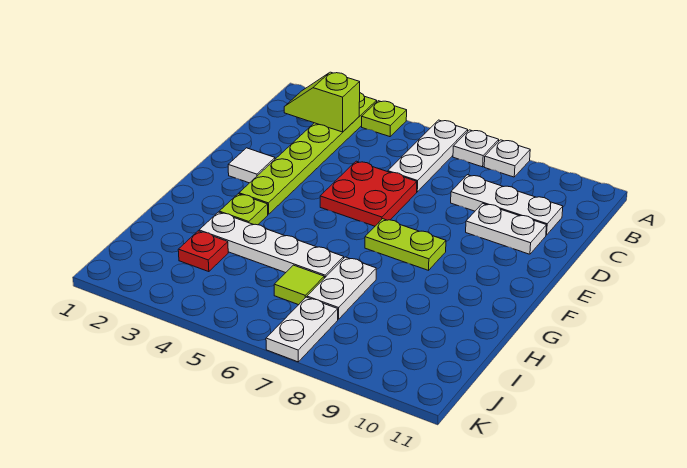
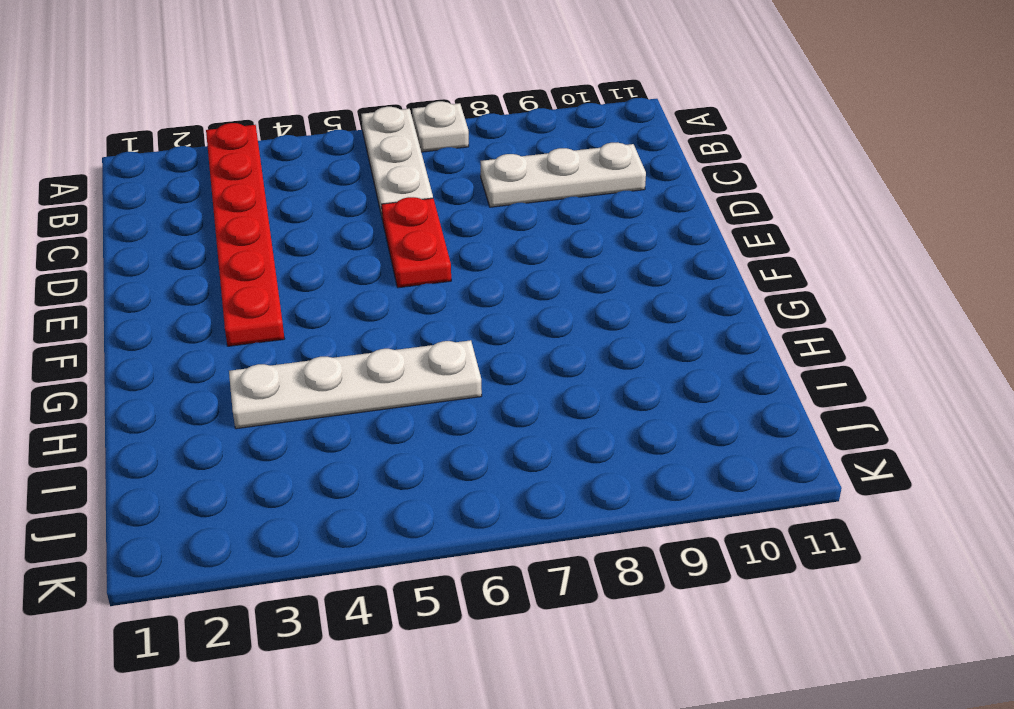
red 1x6 plate [206,123,284,346] -> lime 1x6 plate [239,93,377,214]
red 1x2 plate [382,197,451,288] -> red 2x2 plate [320,161,417,226]
none -> lime 1x1 plate [362,101,407,137]
none -> white 1x1 plate [484,140,530,177]
none -> white 1x2 plate [466,203,546,254]

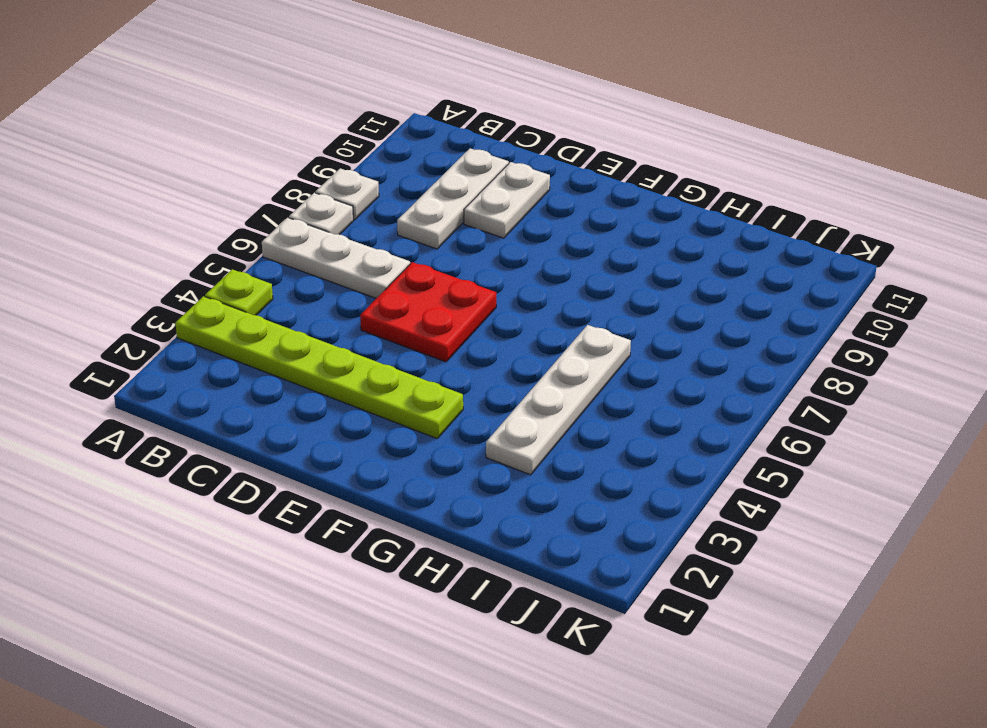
none -> white 1x1 tile [228,148,275,183]
none -> lime 1x2 plate [365,219,446,270]
none -> lime 1x1 plate [219,194,268,225]

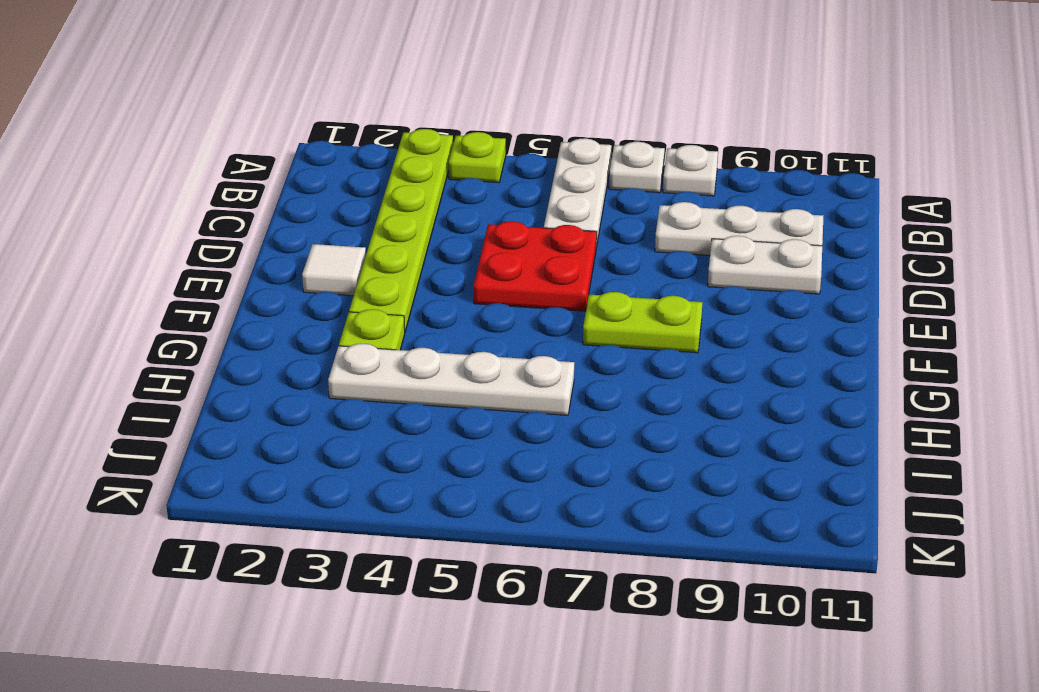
none -> white 1x2 plate [307,257,376,319]
none -> red 1x1 plate [178,231,228,272]
none -> lime 1x1 tile [274,265,324,305]

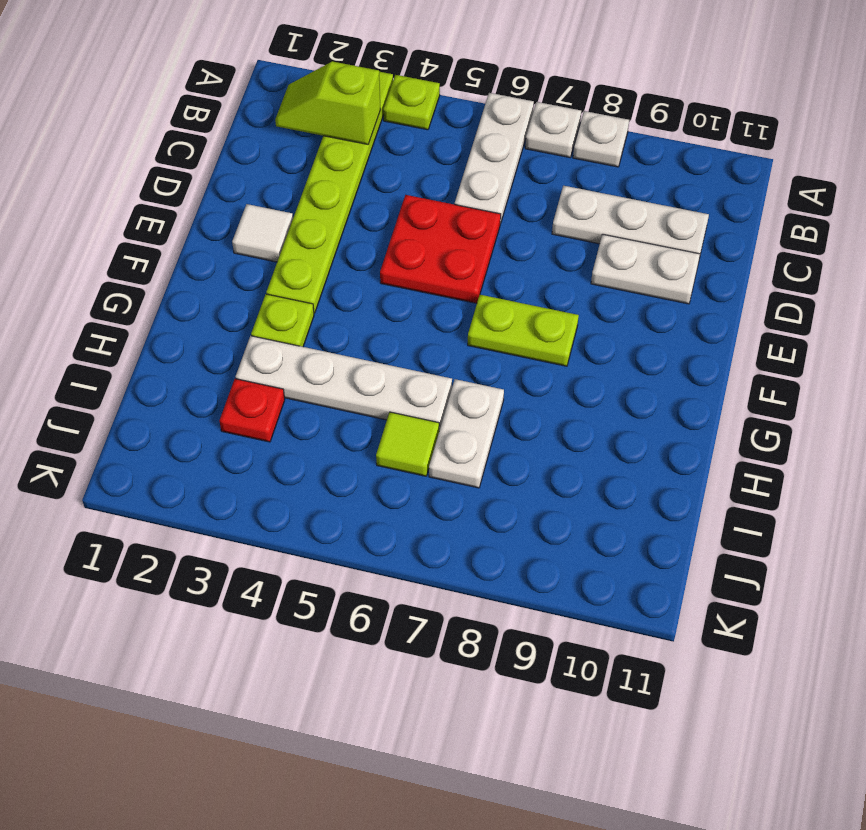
none -> white 1x2 plate [266,297,338,362]

